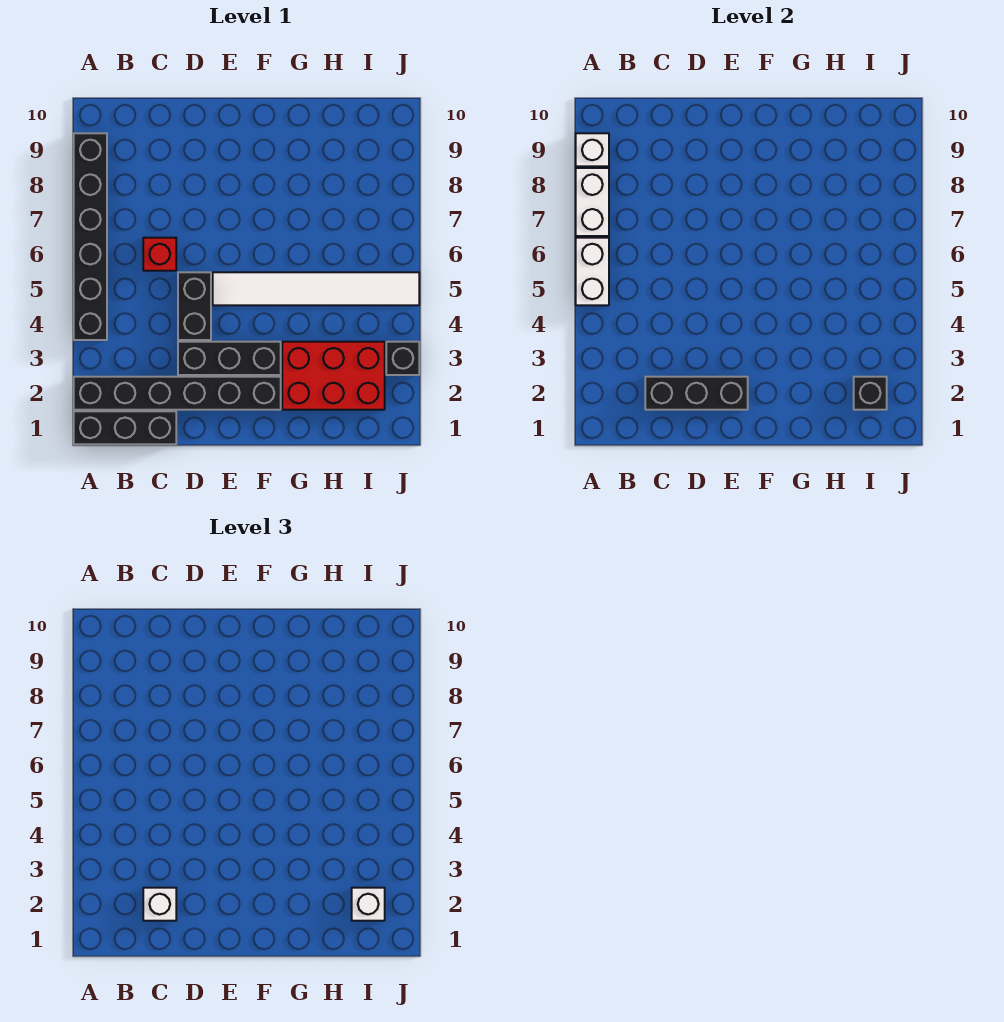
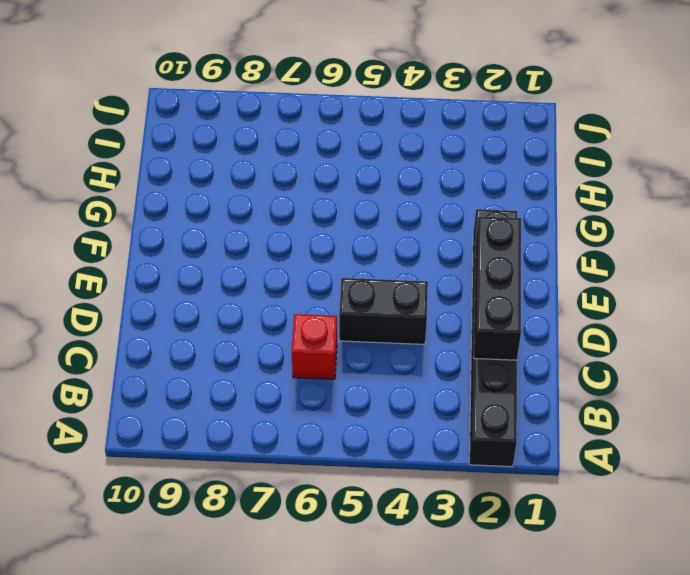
none -> black 1x3 brick [74,411,176,444]
none -> black 1x6 brick [74,133,107,340]
none -> black 1x3 brick [178,342,281,375]

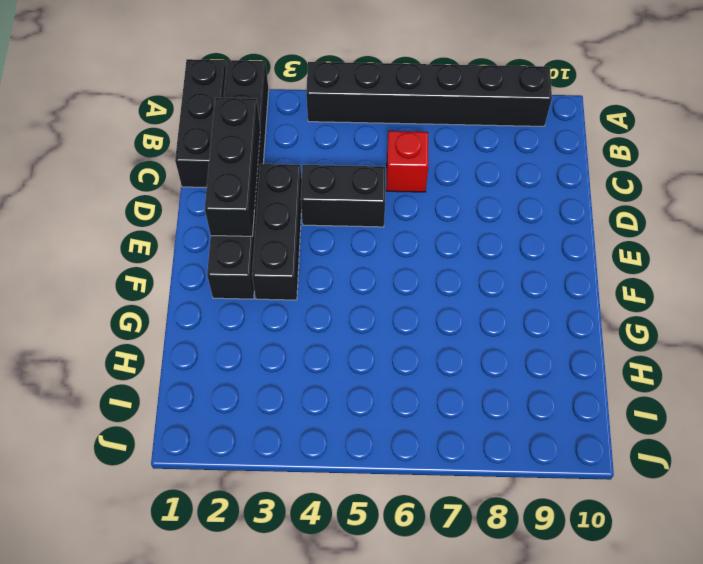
none -> white 1x6 tile [213,272,419,305]
none -> red 2x3 brick [282,342,385,410]
none -> black 1x1 brick [386,342,419,375]

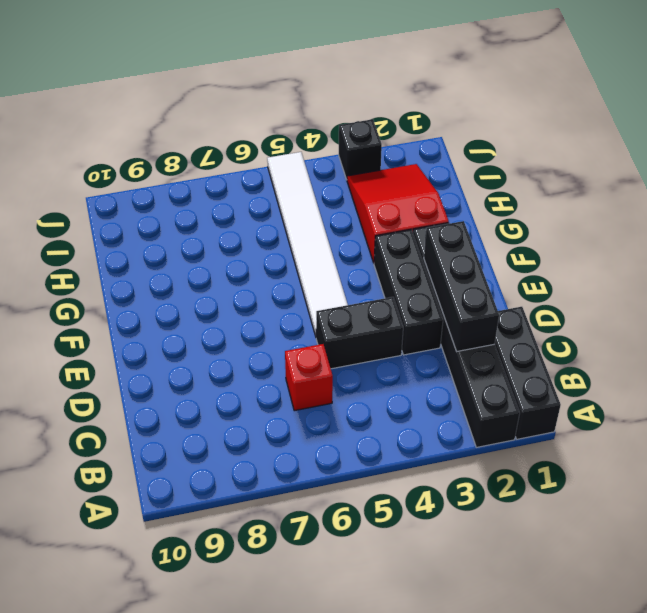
red 2x3 slope [347,164,449,263] -> red 2x3 brick [282,342,385,410]
none -> black 1x6 brick [74,133,107,340]
none -> white 1x2 brick [576,238,609,305]
none -> white 1x2 brick [576,168,609,236]

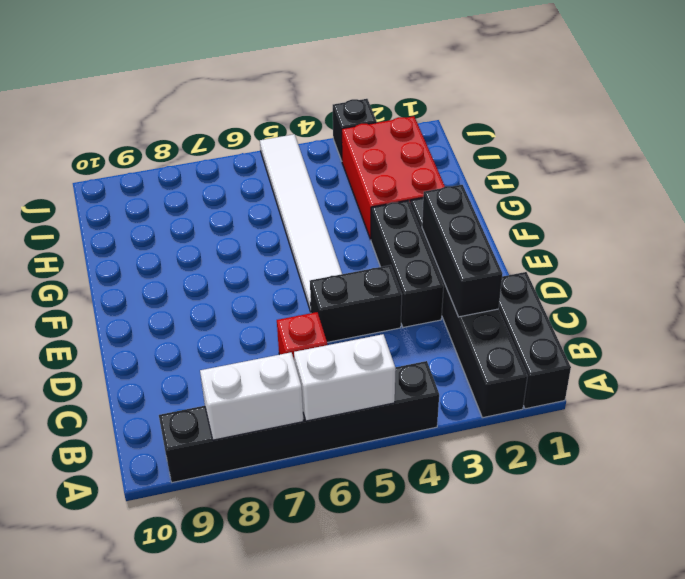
none -> white 1x1 brick [576,133,609,166]
none -> black 1x1 brick [854,377,887,410]
none -> white 1x1 brick [143,888,176,921]

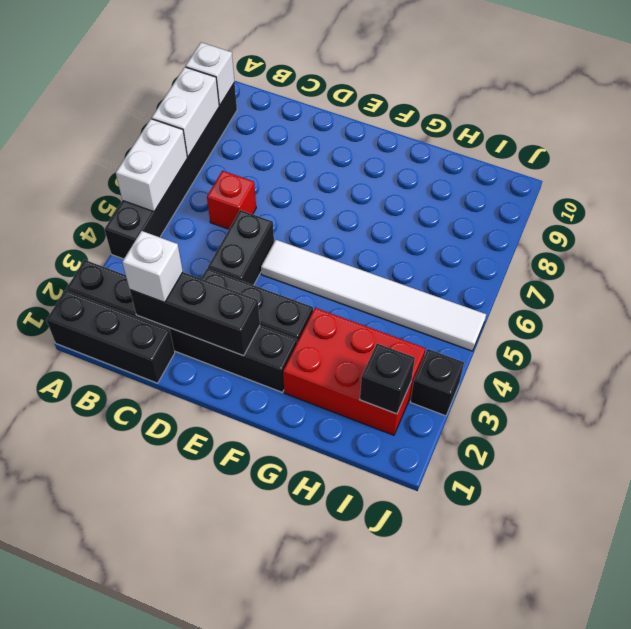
none -> white 1x1 brick [352,888,385,921]

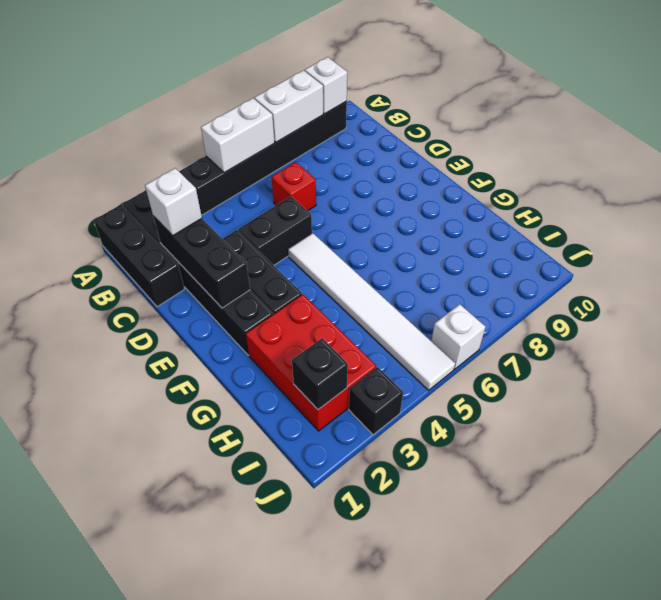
white 1x1 brick [431,304,486,369] -> white 1x1 brick moved to [352,888,385,921]

